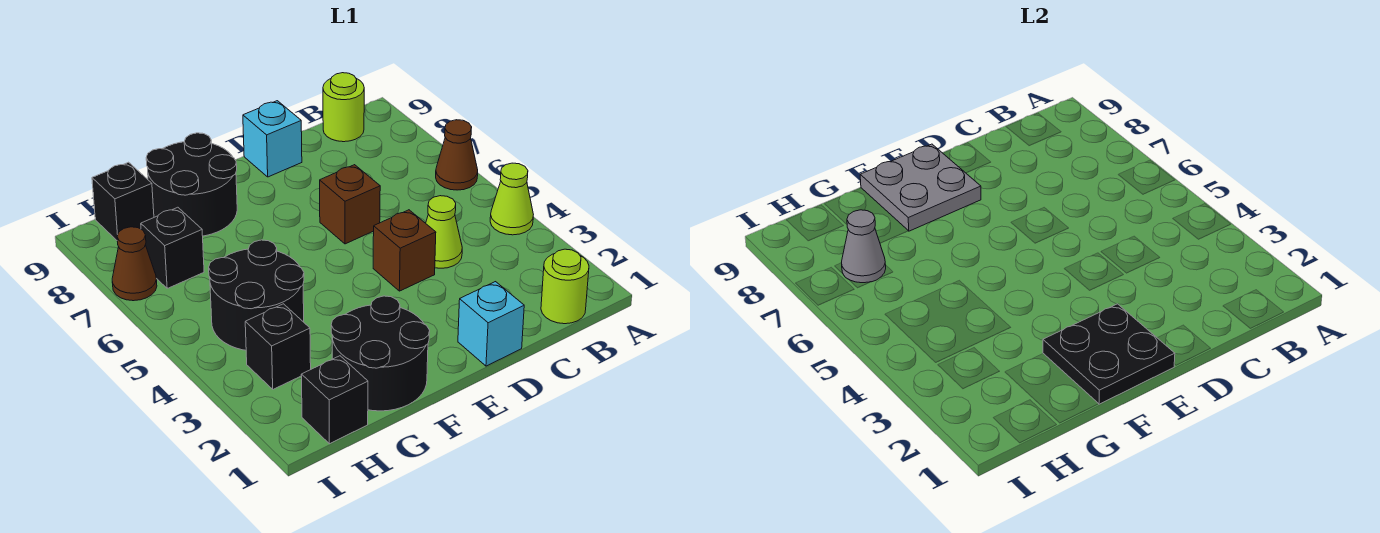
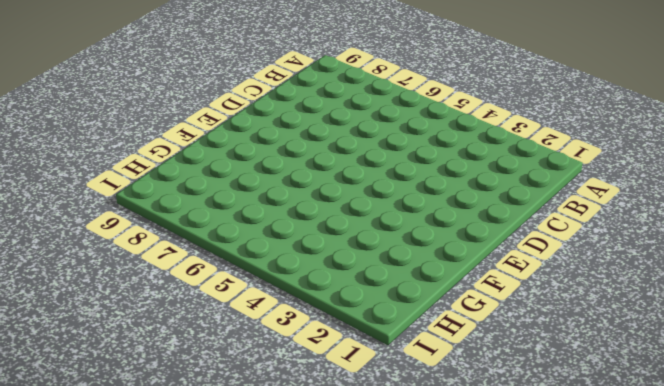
none -> lime 1x1 cone [490,163,533,235]
none -> brown 1x1 cone [436,120,478,190]
none -> lime 1x1 round brick [541,249,589,324]

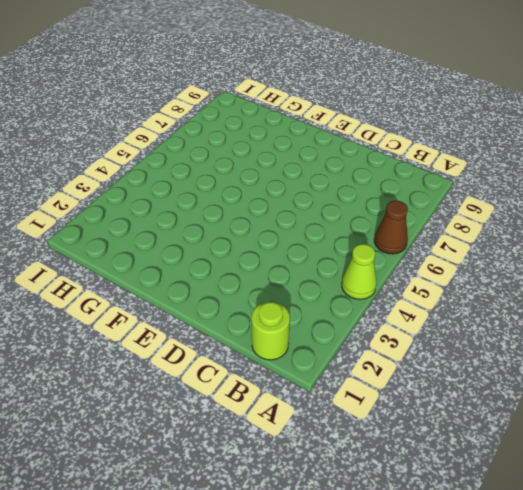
none -> lime 1x1 round brick [323,73,364,142]
none -> lime 1x1 cone [426,196,462,268]
none -> cyan 1x1 brick [458,282,524,366]

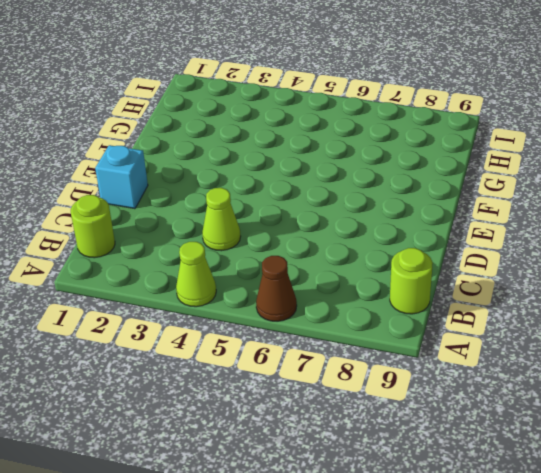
none -> brown 1x1 brick [373,210,436,291]
none -> brown 1x1 brick [320,165,380,244]
none -> cyan 1x1 brick [243,101,302,177]

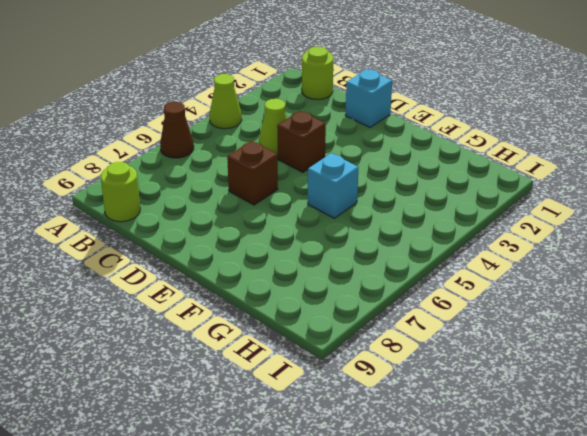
cyan 1x1 brick [308,153,359,218] -> cyan 1x1 brick moved to [243,101,302,177]
none -> black 2x2 round brick [331,296,430,411]
none -> black 2x2 round brick [146,133,237,236]
none -> black 2x2 round brick [209,240,304,350]

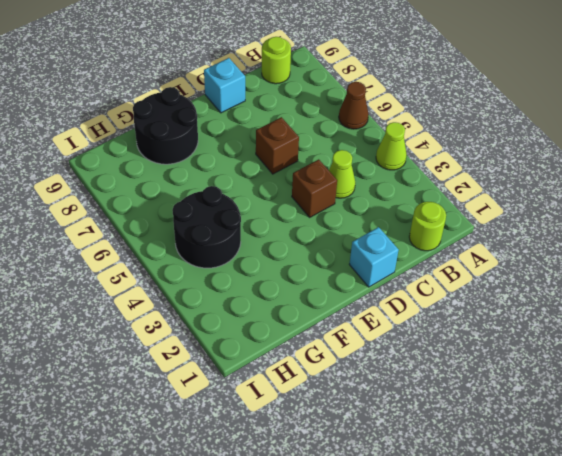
none -> black 2x2 round brick [331,296,430,411]
none -> black 1x1 brick [301,356,368,444]
none -> black 1x1 brick [245,304,311,389]

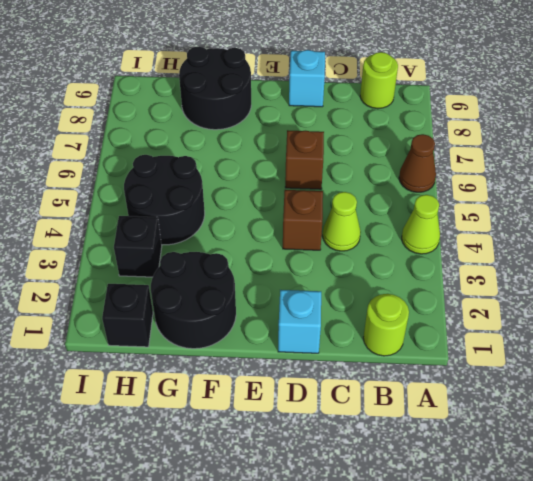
none -> black 1x1 brick [141,207,204,288]
none -> black 1x1 brick [92,162,154,240]
none -> brown 1x1 cone [112,227,157,301]

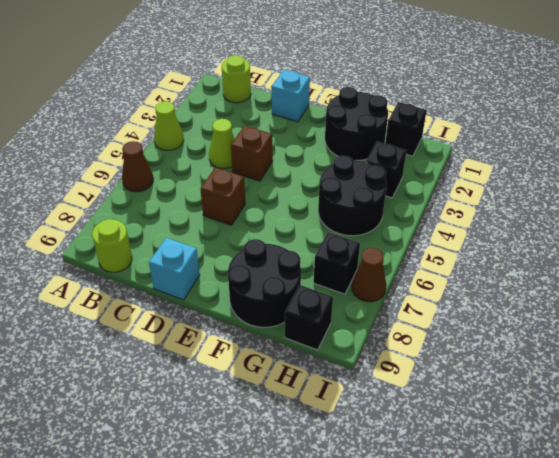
none -> black 2x2 plate [1043,304,1175,404]
none -> grey 2x2 plate [860,144,981,231]
none -> grey 1x1 cone [842,210,886,283]

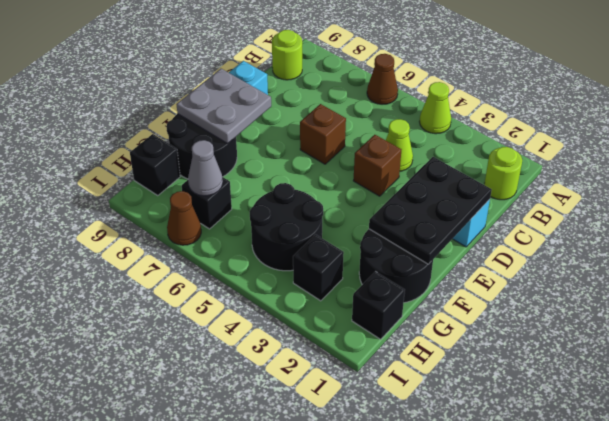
black 2x3 plate [369,157,492,264] -> black 2x2 plate [1043,304,1175,404]

